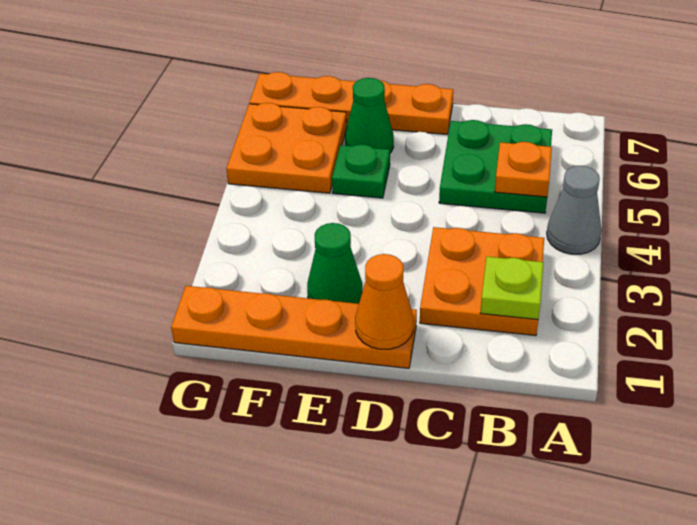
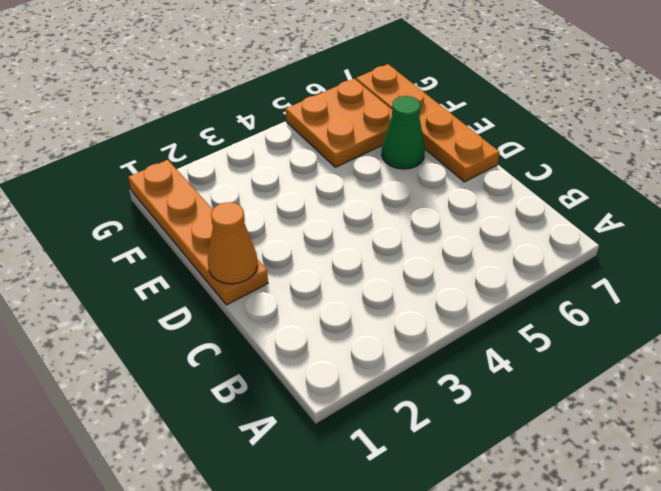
none -> grey 1x1 cone [547,166,602,254]
none -> orange 2x2 plate [420,227,544,336]
none -> green 2x2 plate [439,120,552,213]

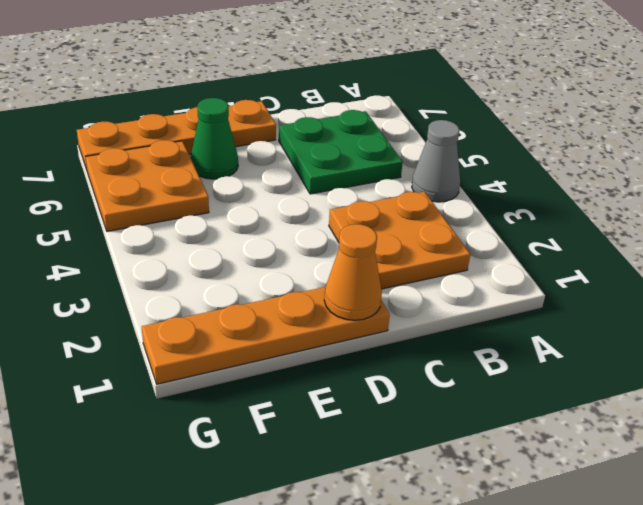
none -> green 1x1 cone [307,223,362,304]
none -> green 1x1 plate [332,144,390,198]
none -> lime 1x1 plate [480,257,544,320]

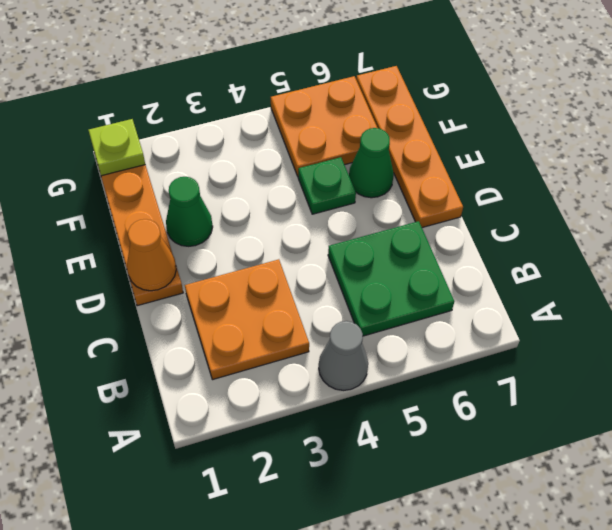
lime 1x1 plate [89,119,145,176] -> lime 1x1 plate moved to [480,257,544,320]
none -> orange 1x1 plate [495,142,552,197]

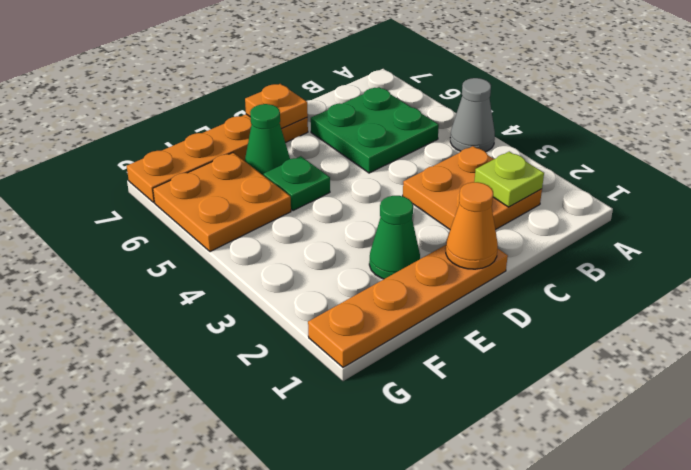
orange 1x1 plate [245,84,308,129] -> orange 1x1 plate moved to [495,142,552,197]

